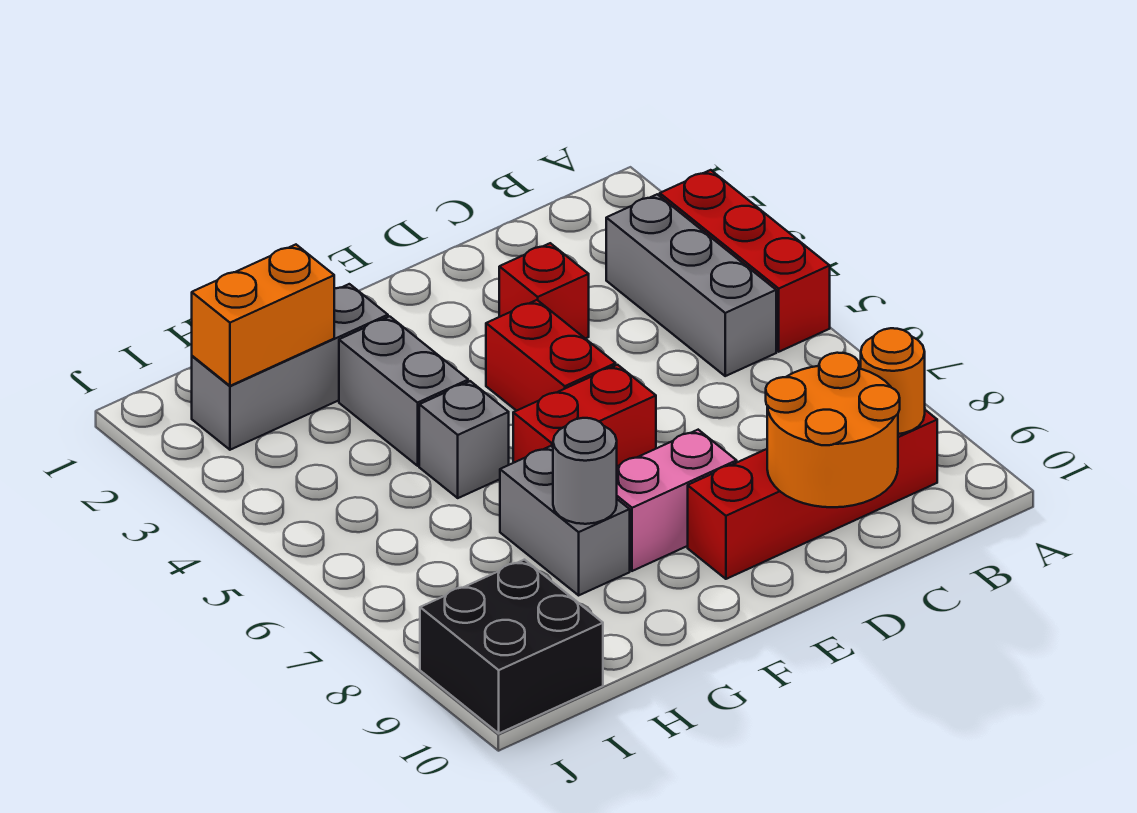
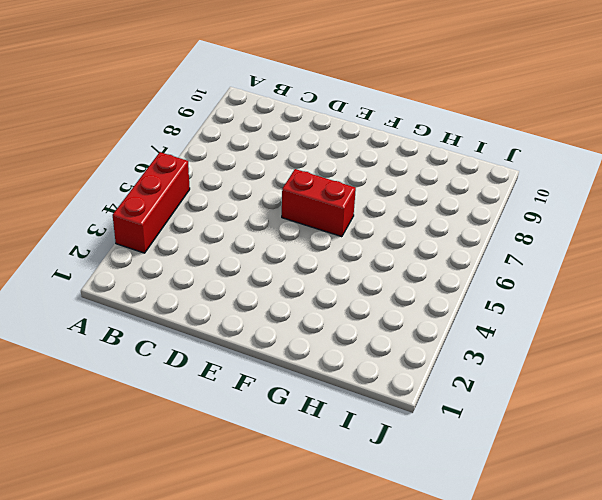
none -> grey 1x3 brick [606,194,776,376]
none -> red 1x4 brick [688,410,937,579]
none -> red 1x1 brick [499,243,589,339]

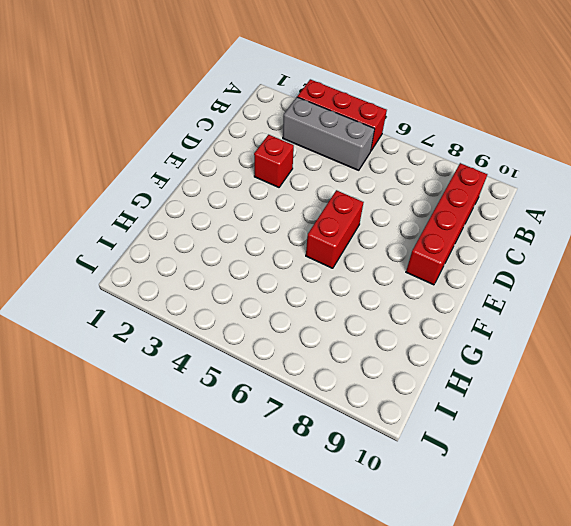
none -> red 1x2 brick [486,300,616,411]
none -> pink 1x2 brick [617,430,737,571]
none -> grey 1x3 brick [192,284,388,450]

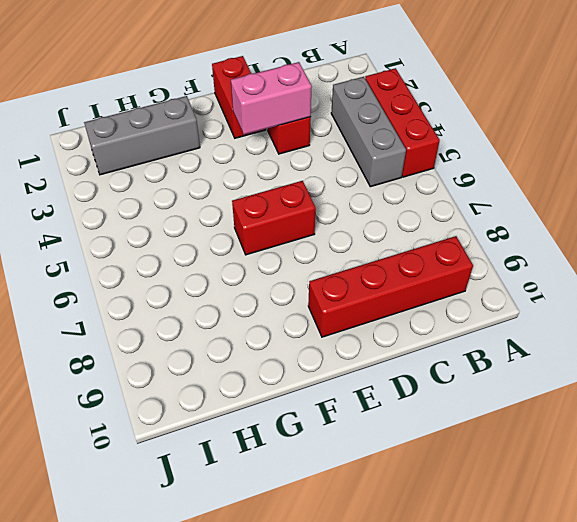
pink 1x2 brick [231,62,312,135] -> pink 1x2 brick moved to [617,430,737,571]
red 1x2 brick [212,56,266,138] -> red 1x2 brick moved to [486,300,616,411]
none -> grey 1x2 brick [339,316,468,466]
none -> grey 1x1 brick [419,381,509,498]
none -> grey 1x2 brick [500,446,630,595]

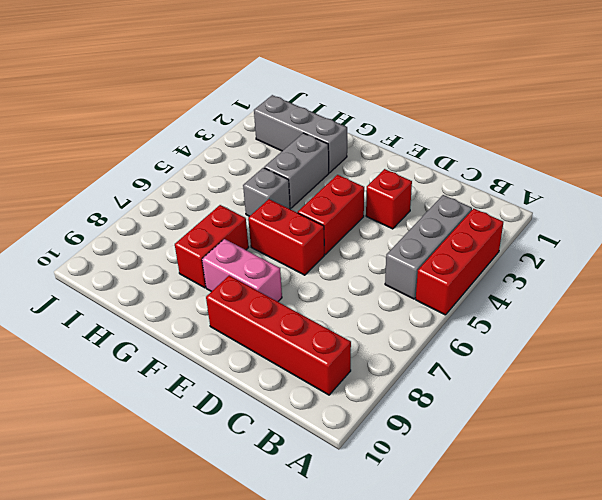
red 1x2 brick [175,205,249,288] -> grey 1x2 brick [500,446,630,595]
none -> black 2x2 brick [420,560,603,733]
none -> orange 1x1 round brick [861,328,925,434]
none -> orange 2x2 round brick [766,353,900,507]

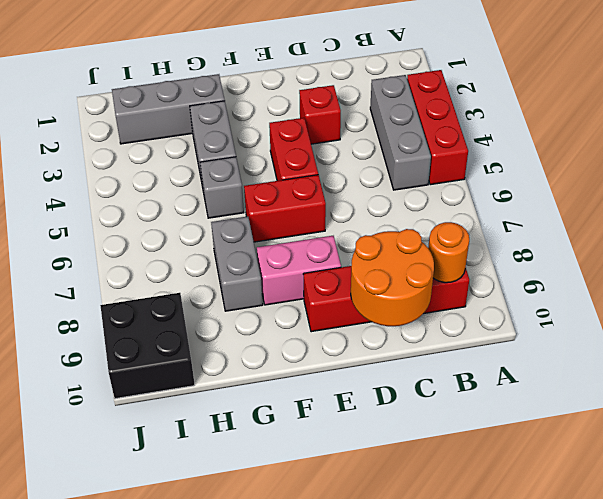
none -> grey 1x1 round brick [553,418,617,524]
none -> orange 1x2 brick [192,245,334,386]

